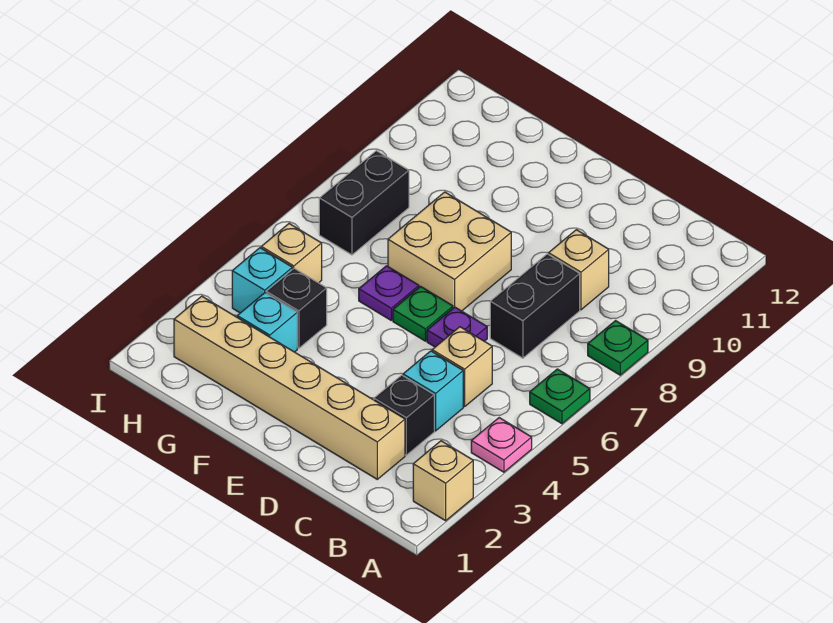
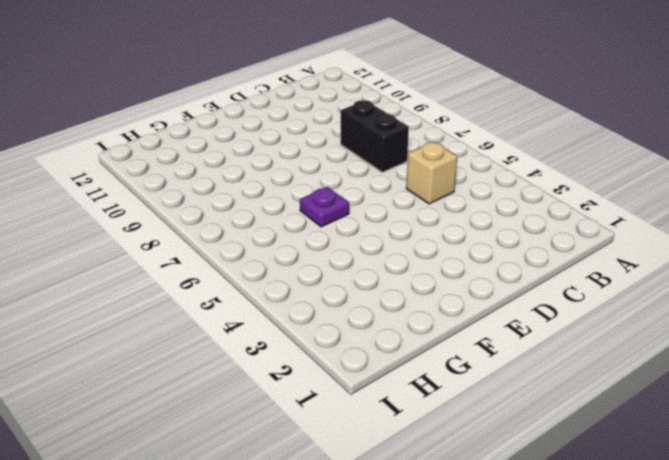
none -> tan 1x1 brick [413,441,473,521]
none -> pink 1x1 plate [471,418,532,472]
none -> green 1x1 plate [530,369,590,424]

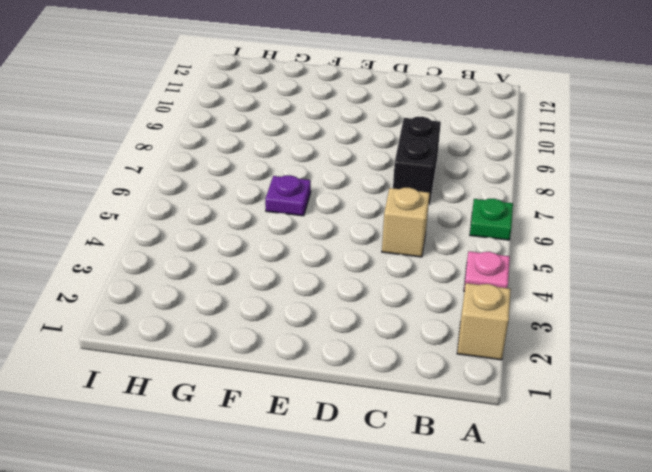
none -> green 1x1 plate [588,321,648,375]
none -> tan 1x6 brick [174,296,405,479]
none -> black 1x1 brick [374,375,434,455]

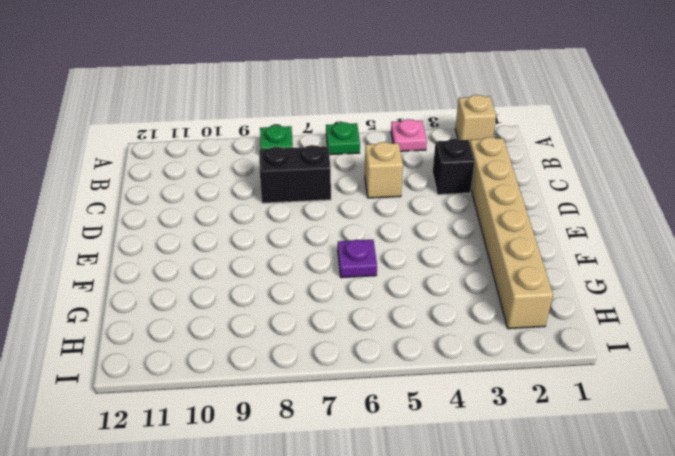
none -> cyan 1x1 brick [403,351,463,431]
none -> tan 1x1 brick [549,230,609,310]
none -> purple 1x1 plate [427,307,487,347]

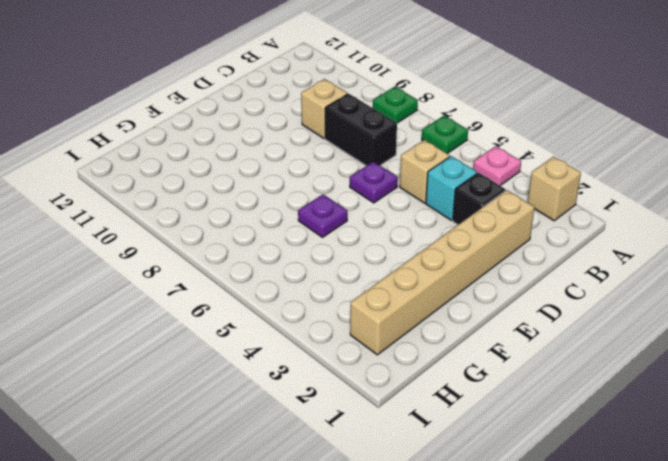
none -> green 1x1 plate [393,286,453,341]
none -> tan 2x2 brick [388,192,511,311]
none -> cyan 1x1 brick [237,293,297,352]

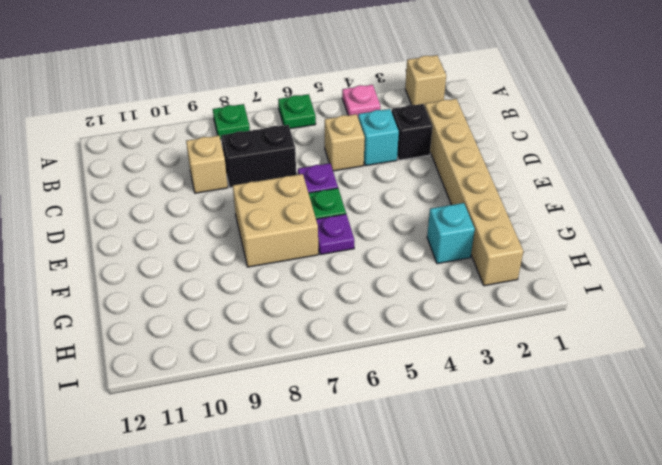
none -> black 1x1 brick [266,268,327,348]
none -> cyan 1x1 brick [232,248,292,313]
none -> tan 1x1 brick [261,224,322,283]

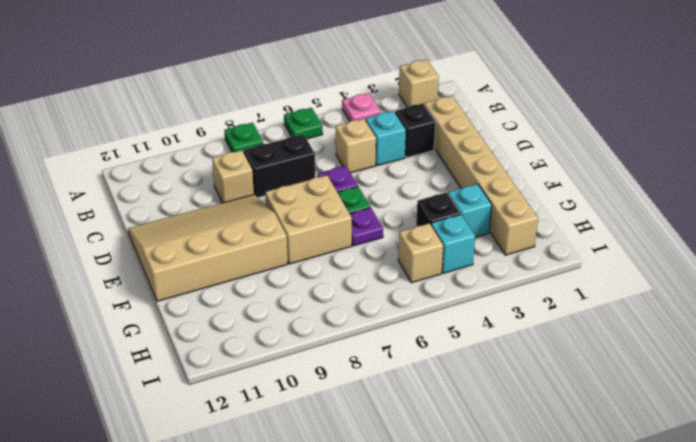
tan 3x4 slope [128,195,288,301] -> none
none -> black 1x2 brick [319,151,409,255]

